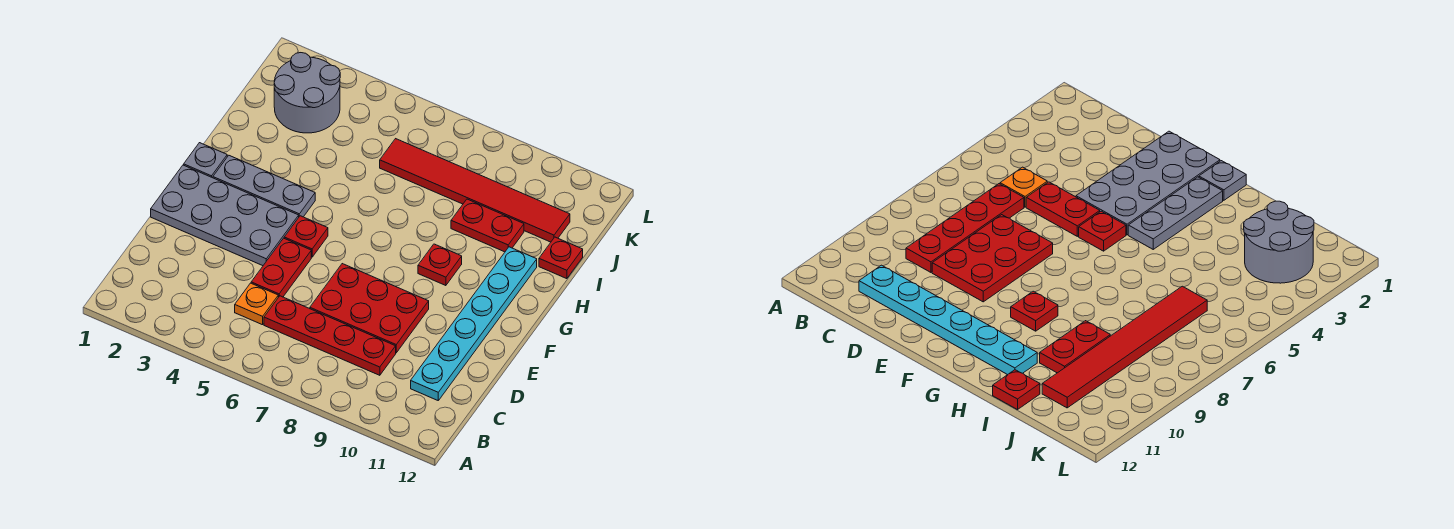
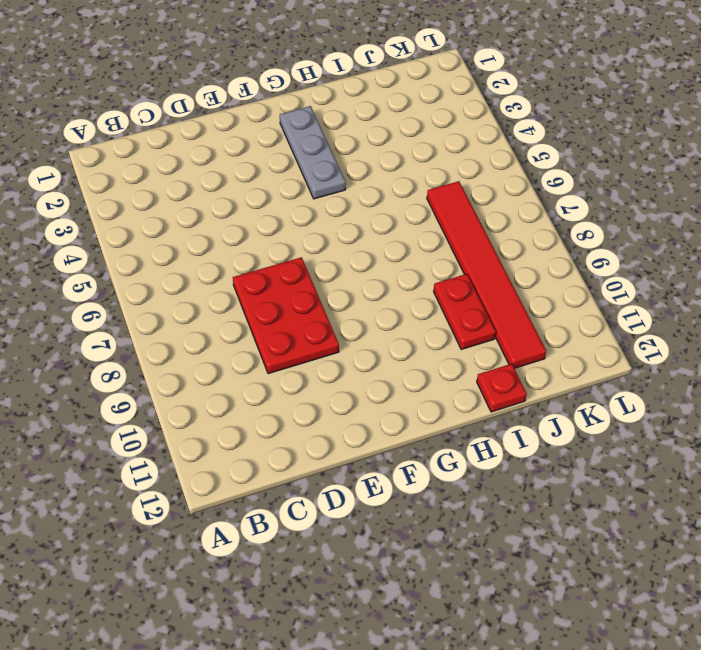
none -> orange 1x1 plate [235,283,278,325]
none -> red 1x4 plate [264,296,396,375]
none -> cyan 1x6 plate [411,247,537,400]

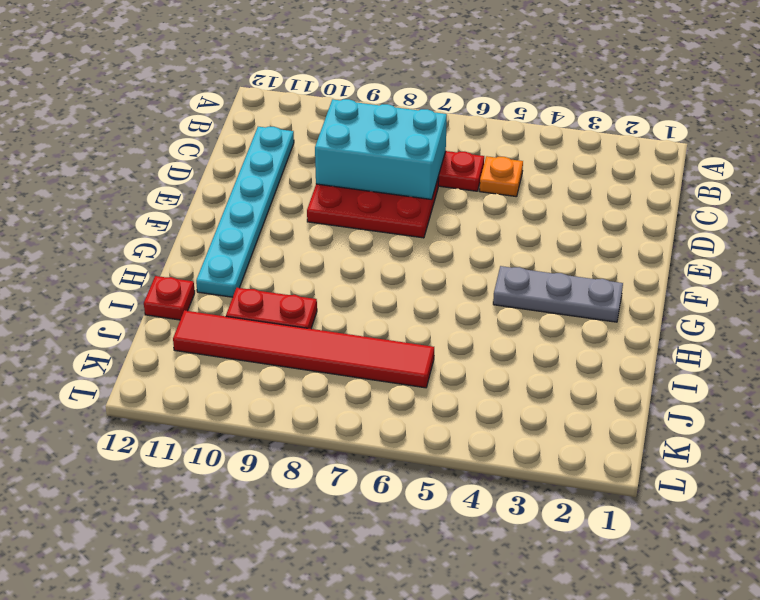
cyan 2x3 brick [315,99,447,199] -> none
none -> red 1x2 plate [251,238,311,297]
none -> grey 2x4 plate [151,165,299,266]
none -> red 1x1 plate [284,216,328,257]

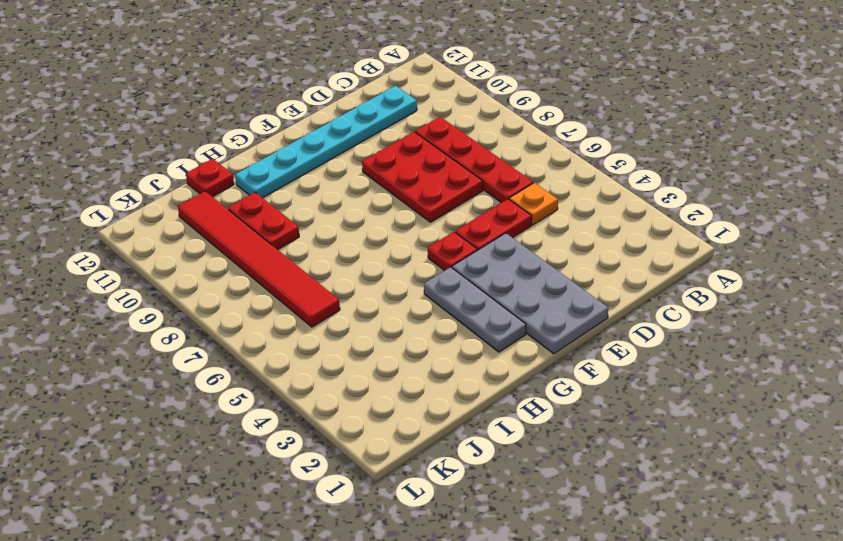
none -> grey 1x1 plate [184,143,227,178]
none -> red 1x1 plate [418,244,462,286]
none -> grey 2x2 round brick [274,53,340,133]

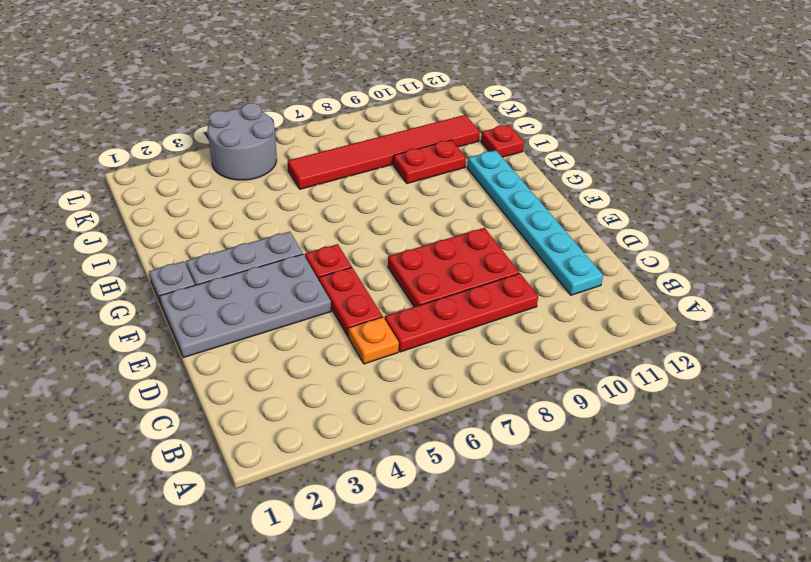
grey 2x2 round brick [208,103,277,180] -> grey 2x2 round brick moved to [274,53,340,133]
none -> red 1x1 plate [418,244,462,286]

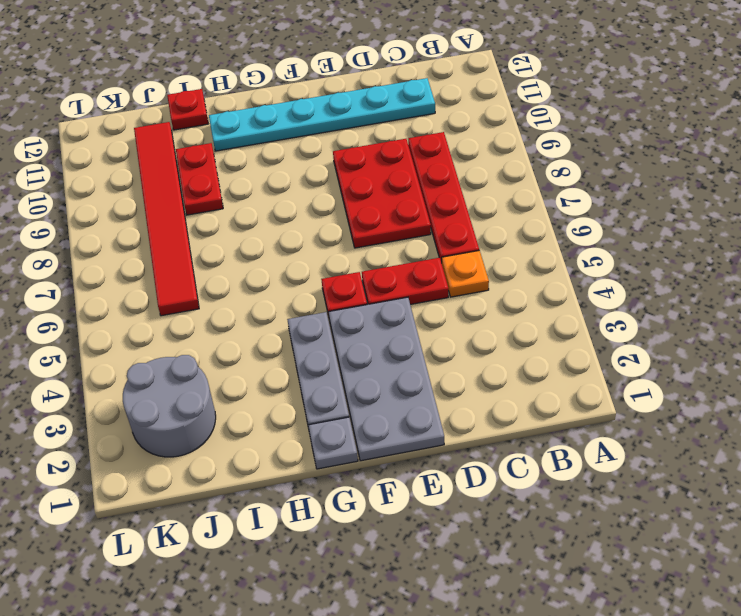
none -> red 1x1 plate [418,244,462,286]

